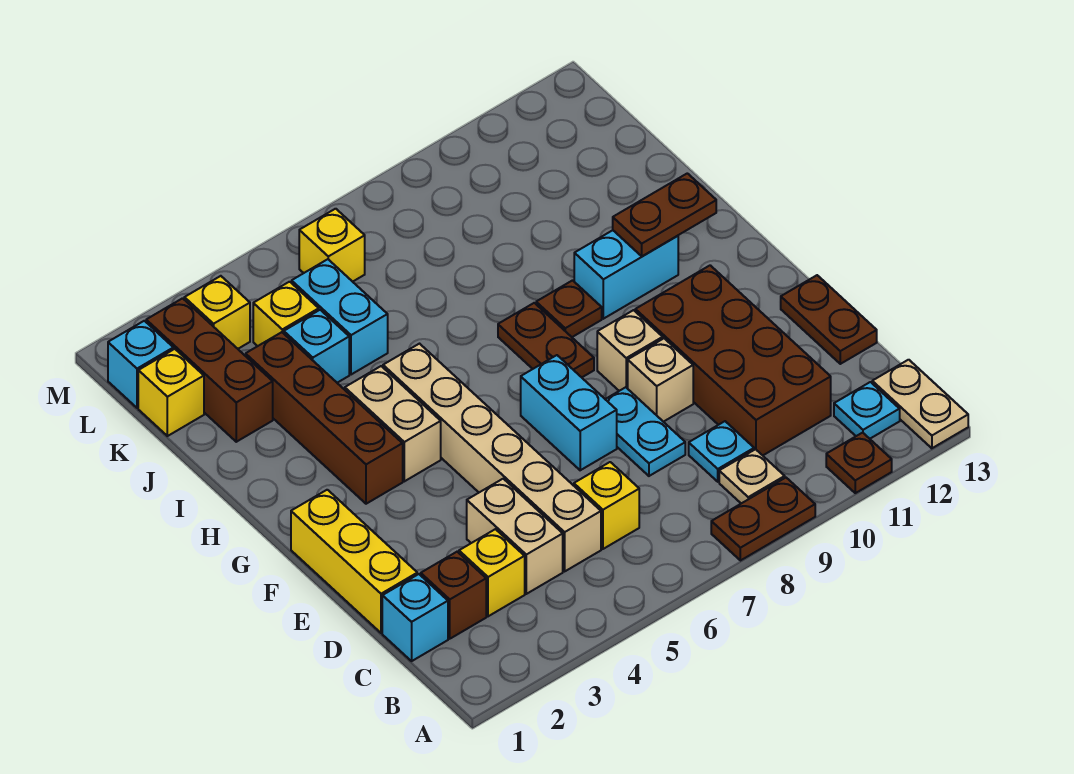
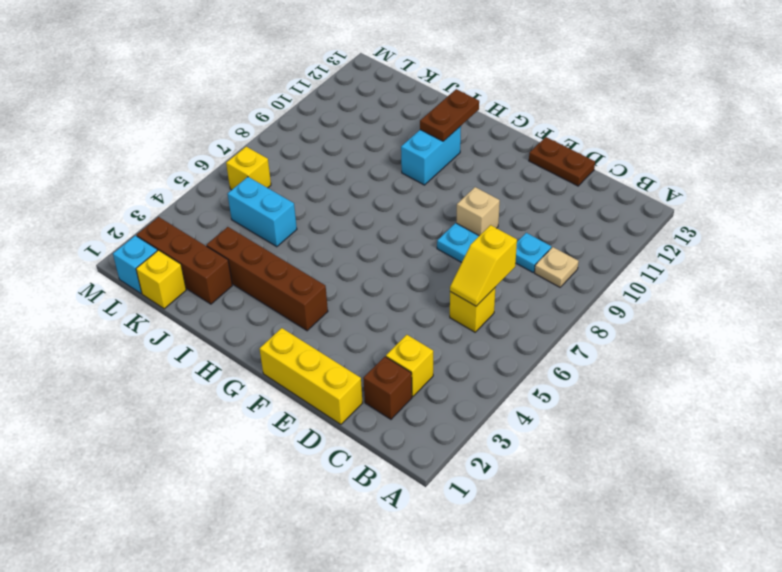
yellow 1x2 slope [450,225,517,306] -> none
none -> brown 1x2 plate [711,478,815,561]
none -> brown 1x1 plate [826,433,892,493]
none -> tan 1x2 plate [872,360,968,448]
none -> cyan 1x1 plate [834,382,900,439]

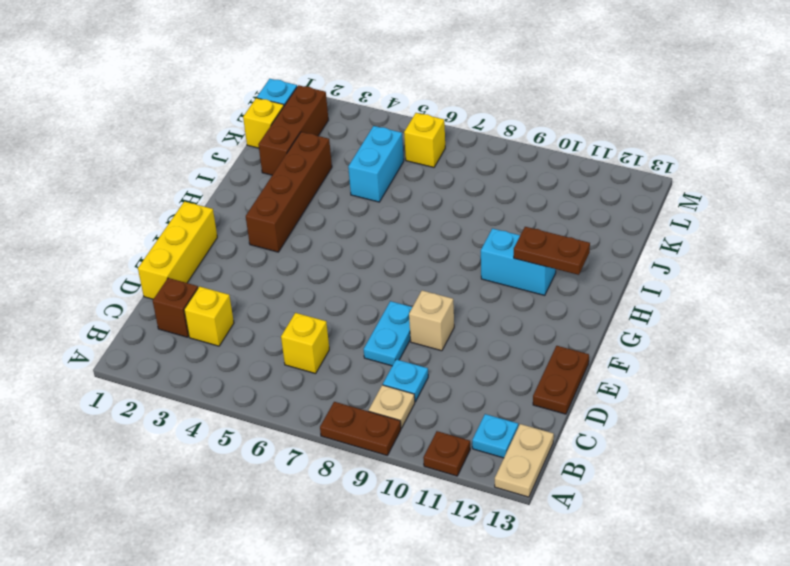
none -> cyan 1x1 brick [382,574,448,661]
none -> tan 1x2 brick [467,479,563,594]
none -> tan 1x6 brick [383,344,601,571]
none -> brown 2x4 brick [635,265,831,455]

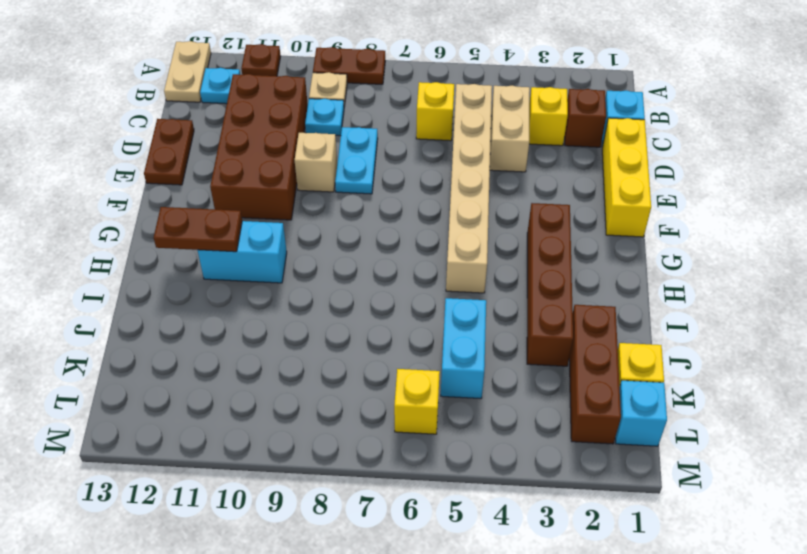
none -> cyan 1x2 brick [521,355,617,470]
none -> tan 1x1 brick [597,310,663,391]
none -> tan 1x2 brick [345,366,441,481]
none -> brown 1x2 plate [498,303,594,377]

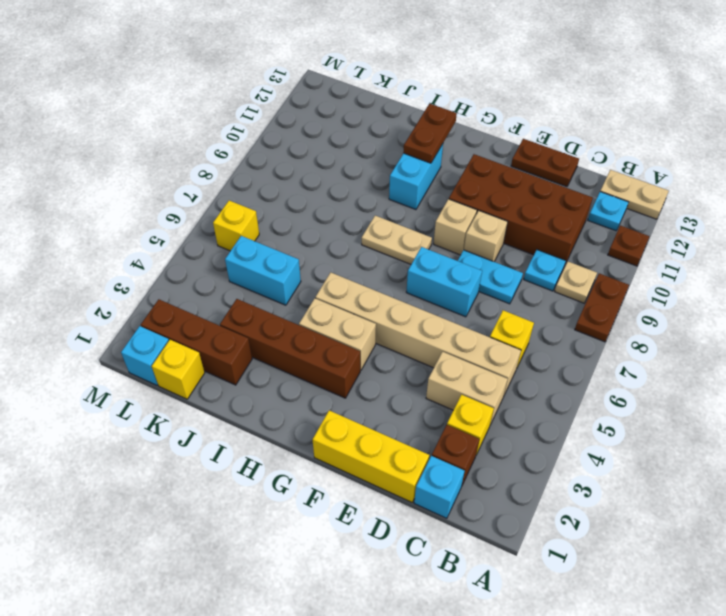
tan 1x2 plate [362,216,432,264] -> brown 1x2 plate [498,303,594,377]
none -> brown 1x1 plate [536,280,602,337]
none -> cyan 1x1 brick [284,310,349,383]
none -> yellow 1x1 brick [253,282,319,346]
none -> yellow 1x1 brick [184,276,250,349]

